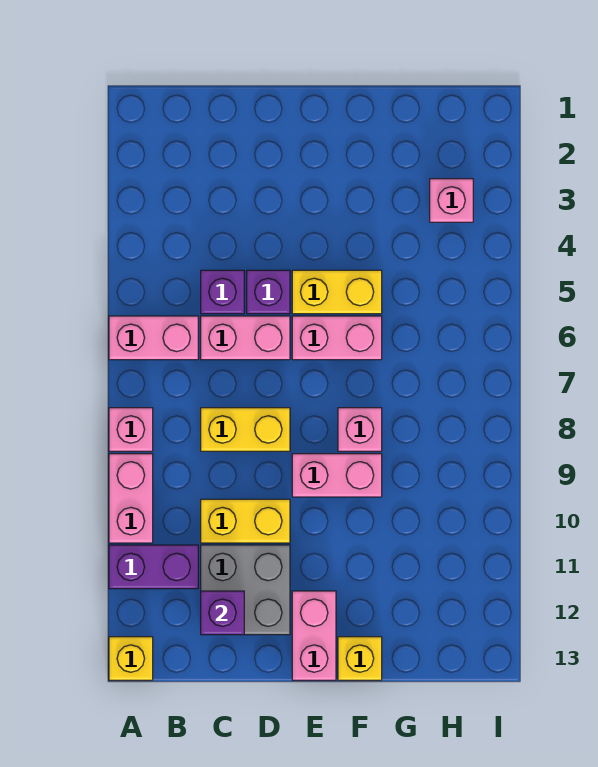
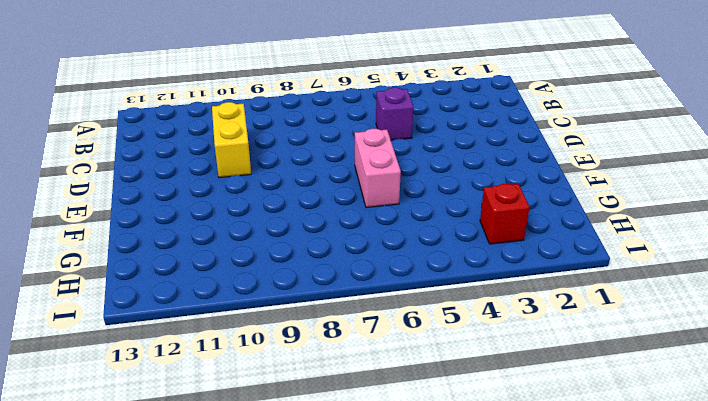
red 1x1 brick [480,183,529,244] -> pink 1x1 brick [430,179,473,222]
none -> pink 1x2 brick [109,316,198,360]
none -> pink 1x1 brick [109,408,153,451]
none -> pink 1x2 brick [109,454,153,543]

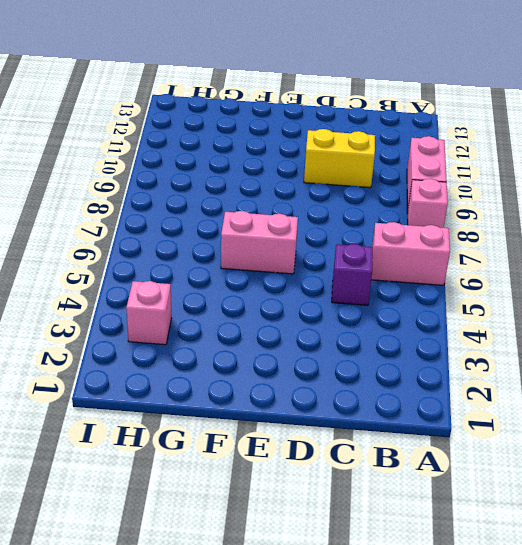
none -> purple 1x2 brick [109,545,198,589]
none -> yellow 1x1 brick [109,637,153,680]
none -> pink 1x2 brick [201,316,290,360]

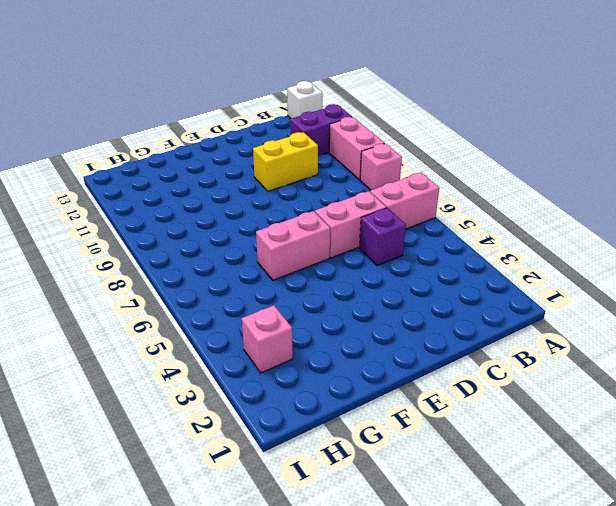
white 1x1 brick [287,81,322,119] -> yellow 1x1 brick [109,637,153,680]
none -> yellow 1x2 brick [201,408,290,451]
none -> grey 2x2 brick [201,545,290,635]
none -> purple 1x1 brick [247,270,290,314]

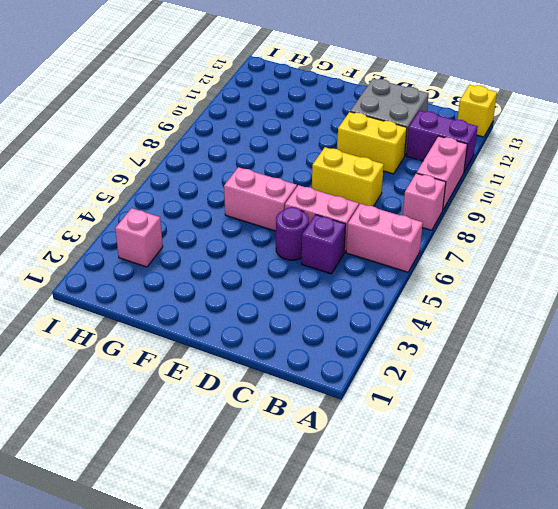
purple 1x1 round brick [276,207,309,260] -> purple 1x1 brick [247,270,290,314]
none -> yellow 1x2 brick [292,270,382,314]
none -> pink 1x2 brick [292,454,382,497]
none -> pink 1x2 brick [292,591,336,680]

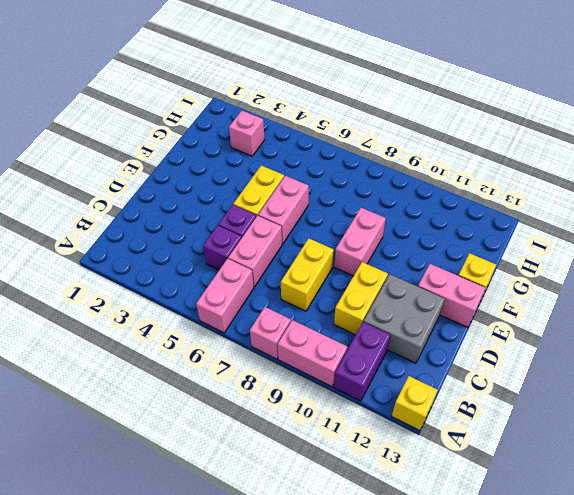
none -> pink 1x1 brick [338,408,382,451]
none -> purple 1x1 brick [201,591,244,635]

